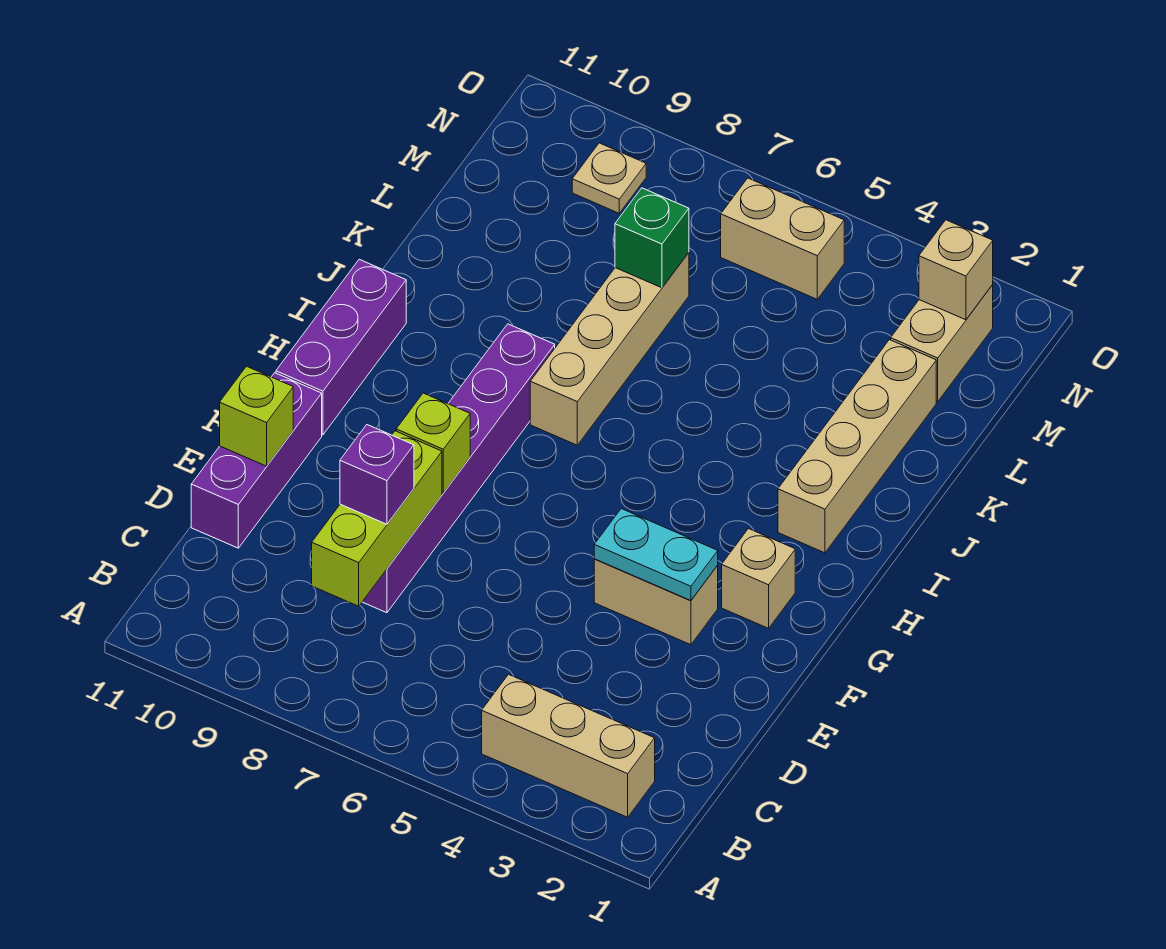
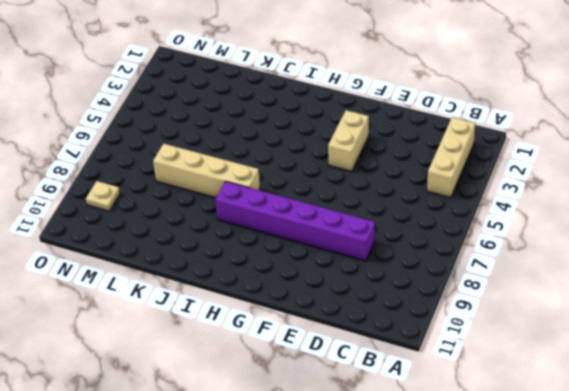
none -> purple 1x3 brick [191,373,322,548]
none -> tan 1x1 brick [722,529,795,628]
none -> purple 1x3 brick [276,259,406,435]

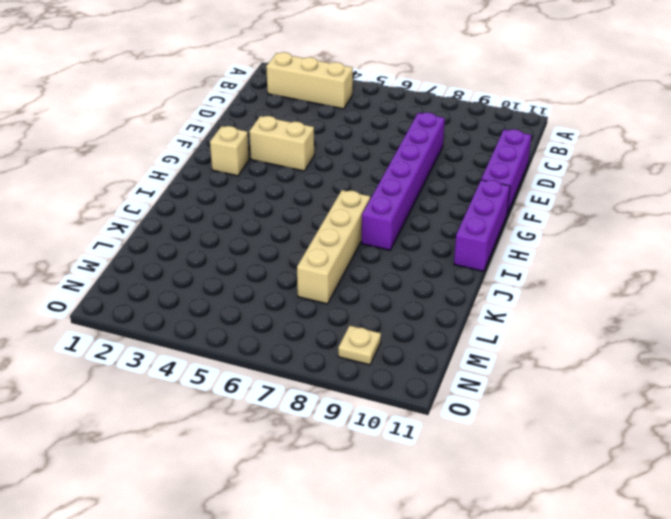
none -> tan 1x4 brick [778,340,936,553]
none -> tan 1x2 brick [891,285,993,402]
none -> tan 1x2 brick [721,178,844,299]

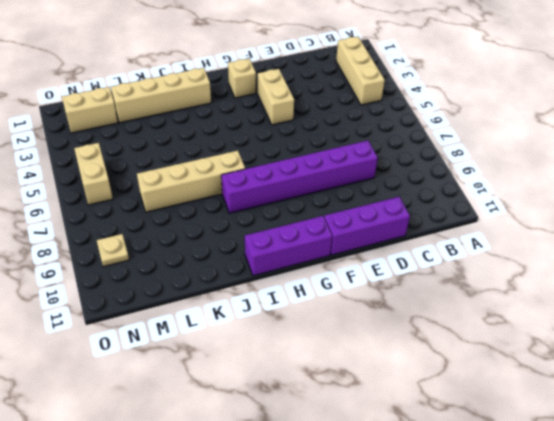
none -> lime 1x3 brick [312,431,442,606]
none -> lime 1x1 brick [220,366,293,466]
none -> cyan 1x2 plate [594,509,718,600]

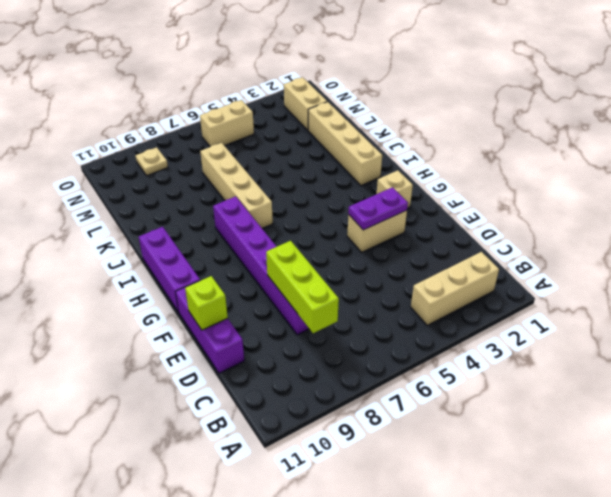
purple 1x2 plate [349,187,408,230] -> cyan 1x2 plate [594,509,718,600]
none -> lime 1x1 brick [396,393,470,493]
none -> green 1x1 brick [615,188,689,288]
none -> tan 1x1 brick [919,220,993,320]

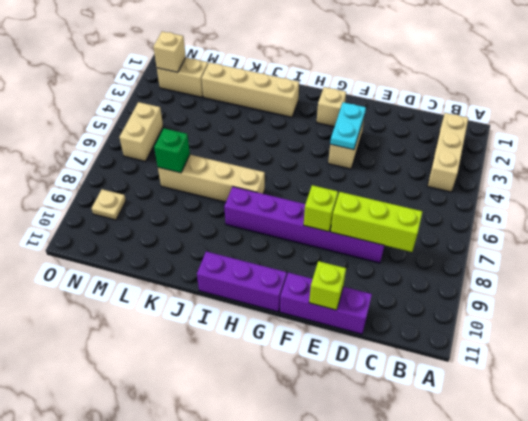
none -> purple 1x1 brick [340,425,414,524]

